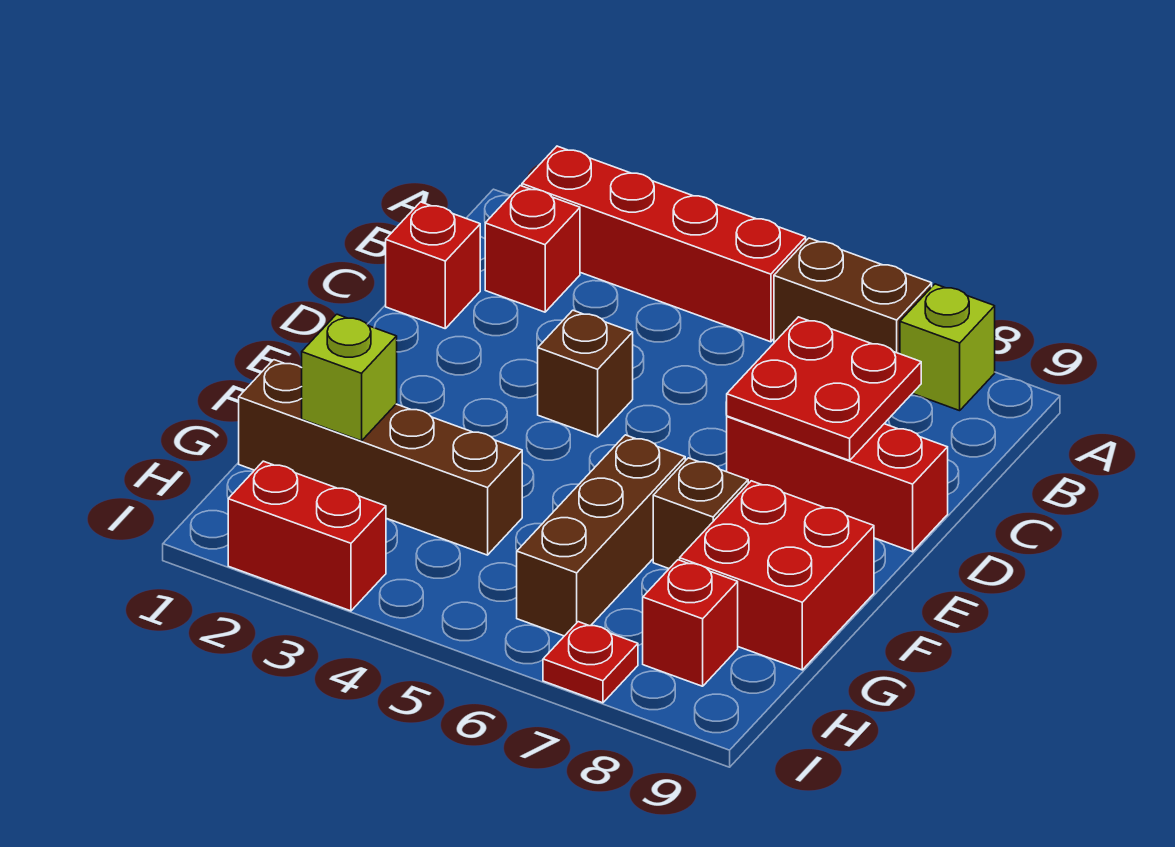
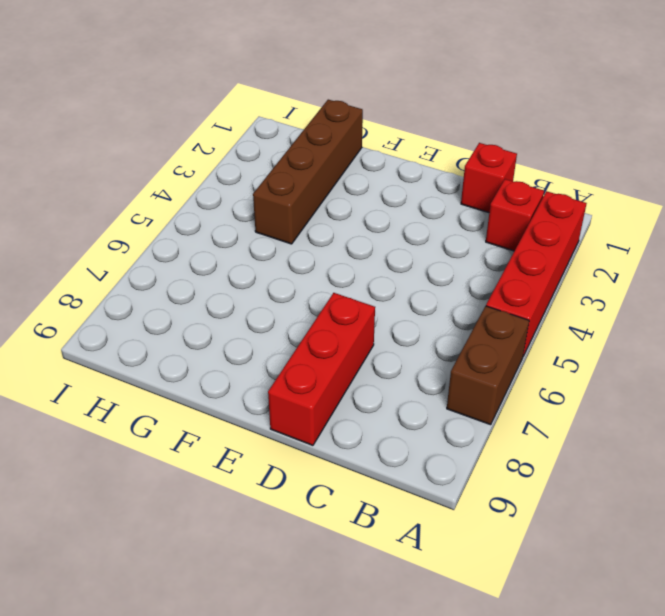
none -> lime 1x1 brick [900,284,995,411]
none -> brown 1x1 brick [538,310,633,437]
none -> brown 1x3 brick [517,435,685,636]

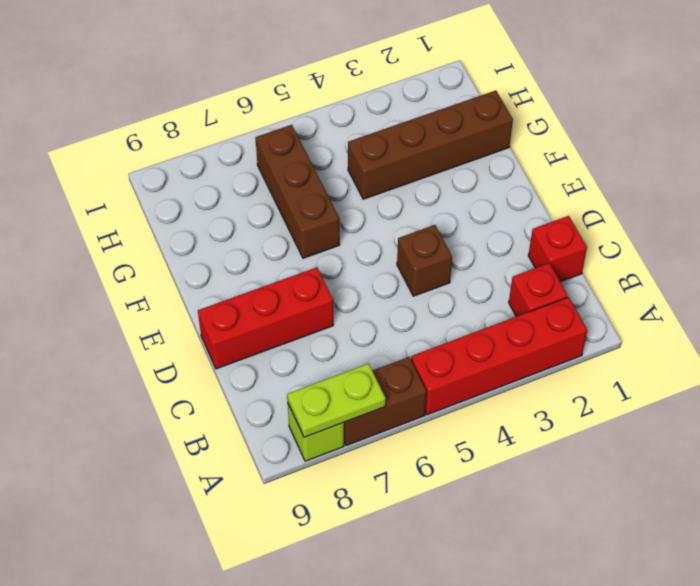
lime 1x2 plate [287,364,386,437] -> none
none -> brown 1x1 brick [653,458,748,568]
none -> red 2x2 brick [680,481,874,670]
none -> red 1x1 brick [643,560,738,686]

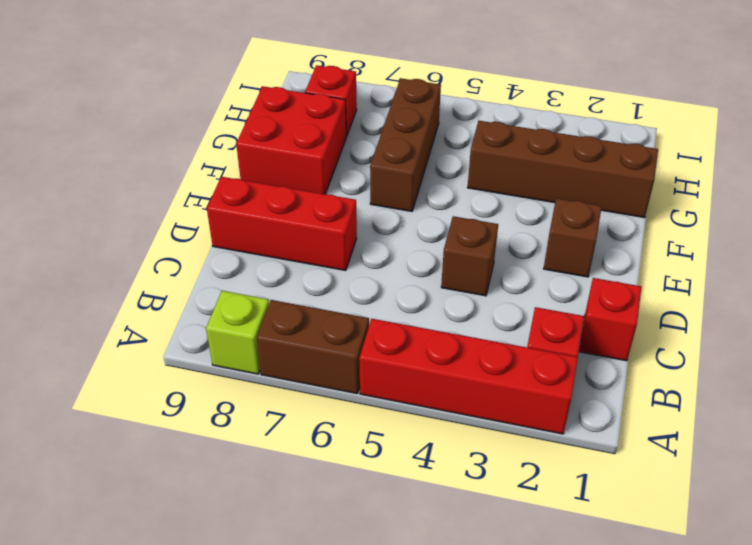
brown 1x1 brick [544,198,602,277] -> brown 1x1 brick moved to [653,458,748,568]
none -> red 1x2 brick [228,461,386,611]
none -> red 1x1 plate [543,622,638,703]
none -> red 2x2 plate [727,317,921,461]

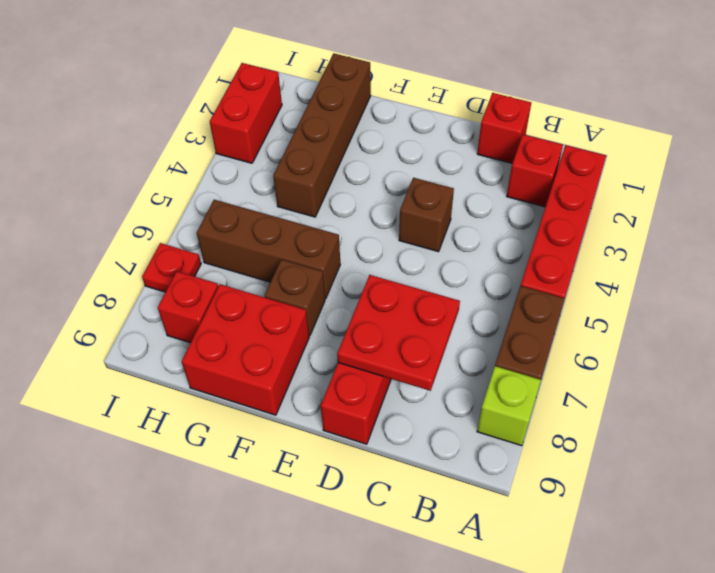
none -> lime 1x1 brick [302,314,397,441]

